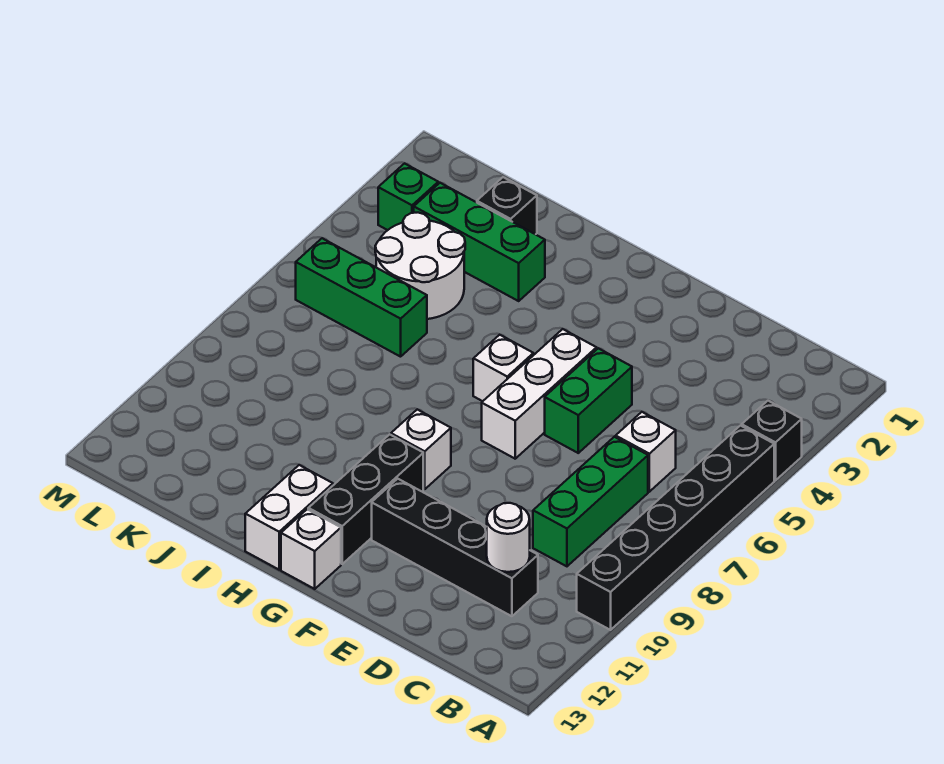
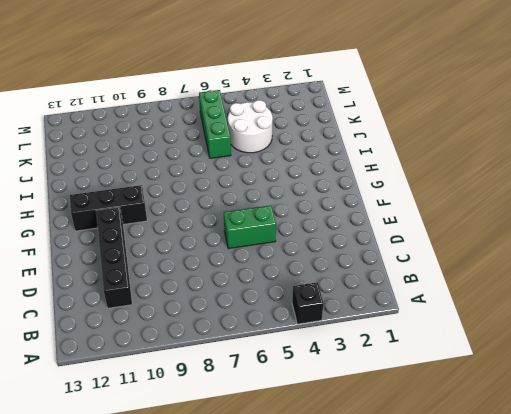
none -> black 1x6 brick [577,425,774,630]
none -> white 1x1 brick [616,412,676,492]
none -> green 1x3 brick [533,437,648,566]

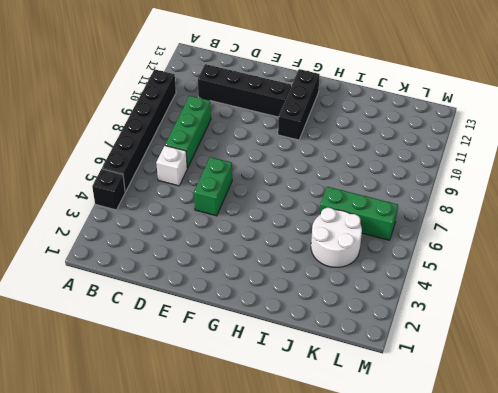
none -> white 1x3 brick [482,329,597,459]
none -> white 1x1 brick [473,335,533,401]
none -> white 1x1 brick [391,409,451,489]

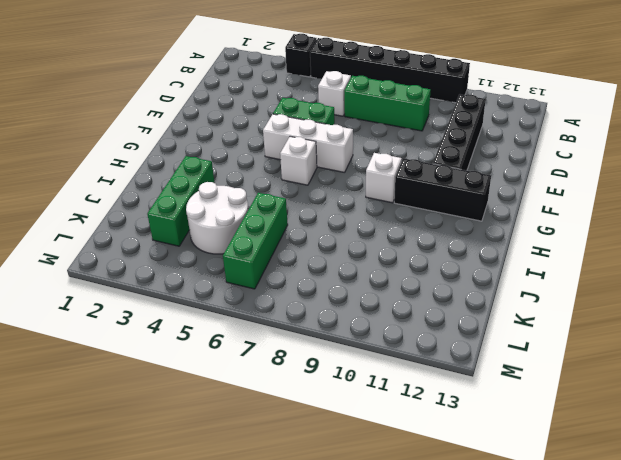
none -> white 1x1 brick [281,509,341,589]
none -> white 1x2 brick [245,465,333,570]
none -> black 1x1 brick [477,177,537,234]

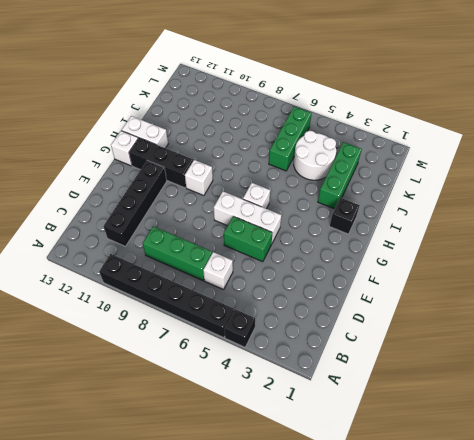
black 1x1 brick [330,198,360,234] -> black 1x1 brick moved to [477,177,537,234]
none -> green 1x1 brick [378,163,438,230]
none -> white 1x1 round brick [487,503,530,572]

